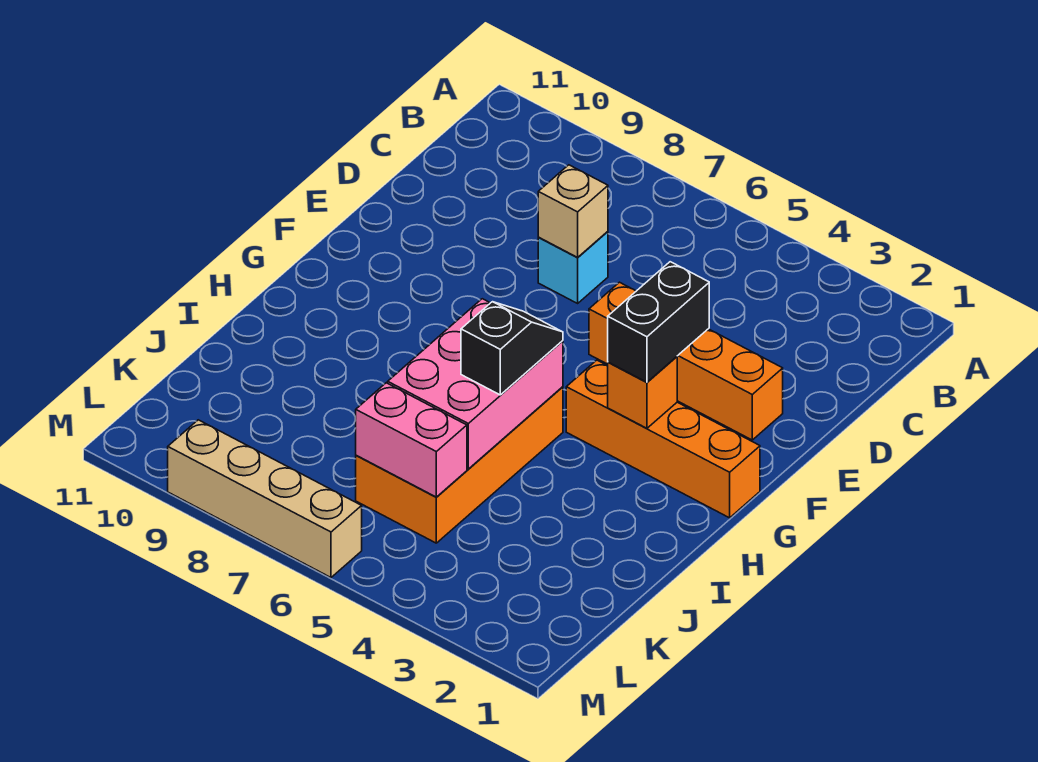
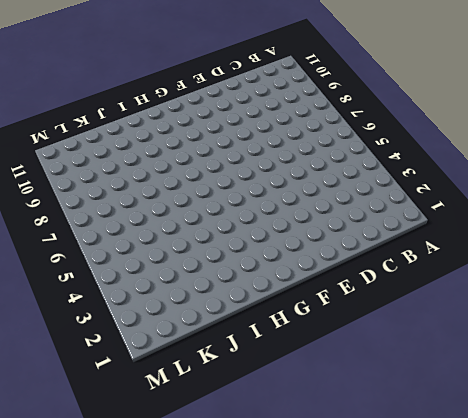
none -> cyan 1x1 brick [538,232,608,303]
none -> orange 1x4 brick [589,282,783,440]

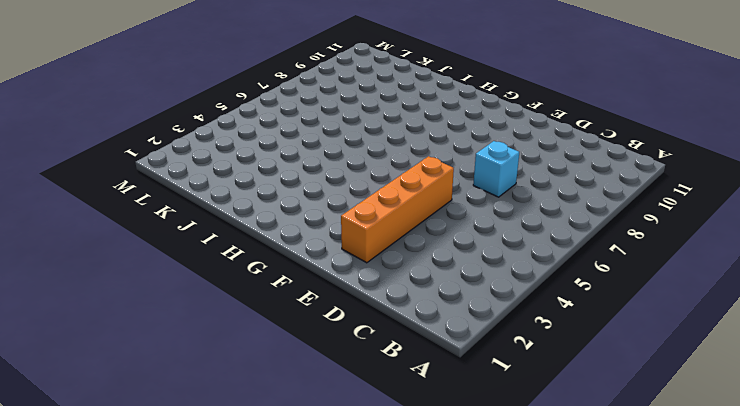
none -> orange 1x4 brick [566,360,760,518]
none -> orange 2x4 brick [356,387,563,543]

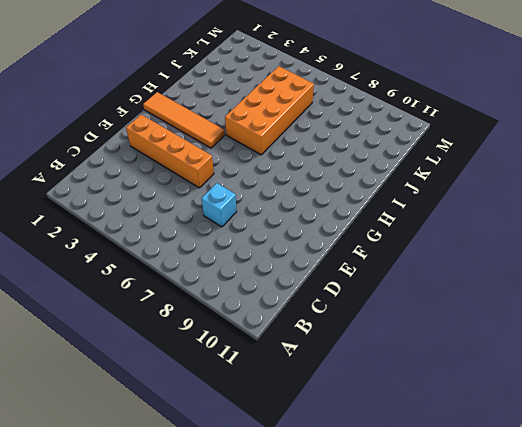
orange 1x4 tile [143,92,225,148] -> orange 1x4 brick [566,360,760,518]
none -> tan 1x4 brick [168,420,362,577]
none -> tan 1x1 brick [538,165,608,257]

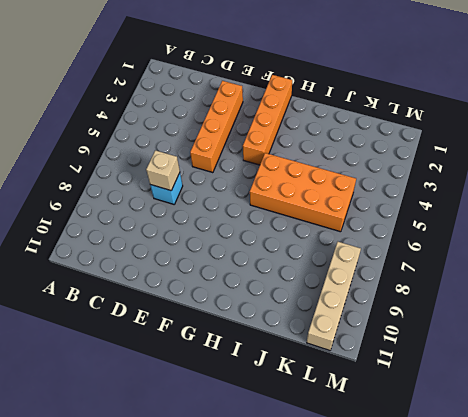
tan 1x4 brick [307,242,361,350] -> tan 1x4 brick moved to [168,420,362,577]
none -> orange 1x1 brick [608,357,677,428]
none -> pink 2x3 brick [388,299,563,469]

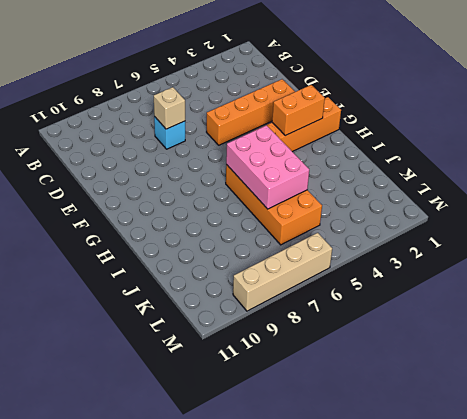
orange 1x2 brick [272,85,325,136] -> orange 1x1 brick [608,357,677,428]
none -> pink 1x2 brick [355,383,467,497]
none -> black 1x2 brick [608,262,709,382]

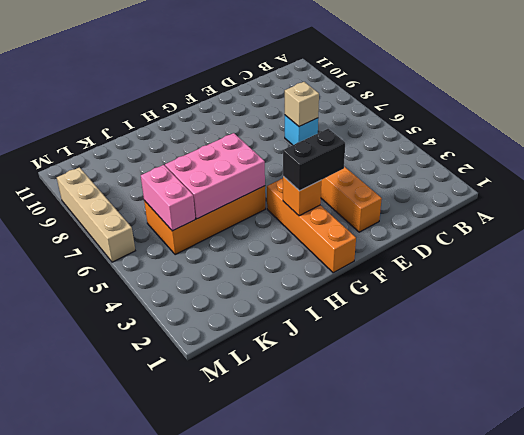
none -> black 1x2 slope [461,302,563,395]

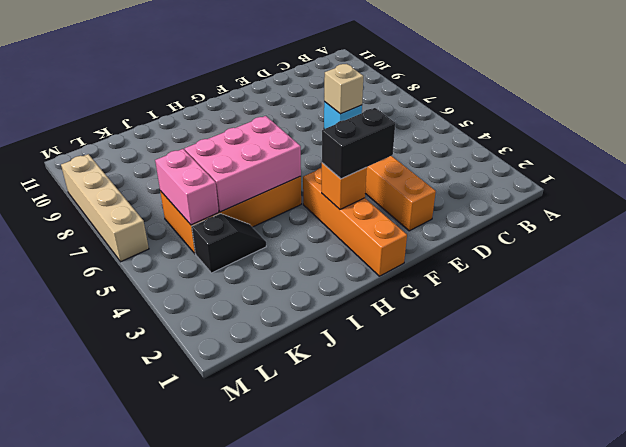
black 1x2 slope [192,214,266,273] -> black 1x2 slope moved to [461,302,563,395]

